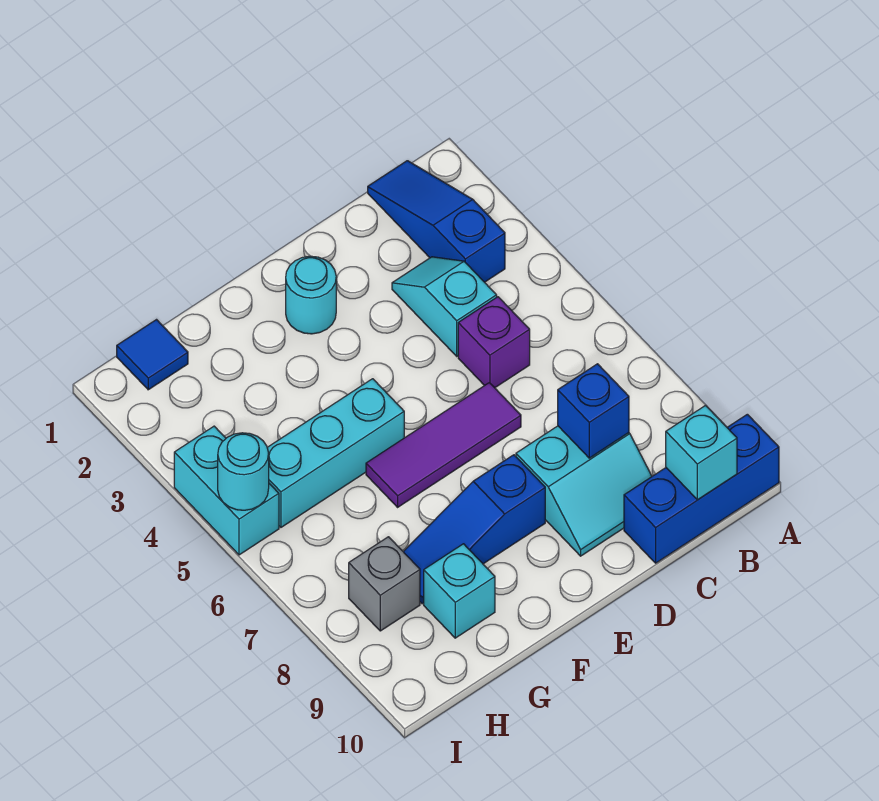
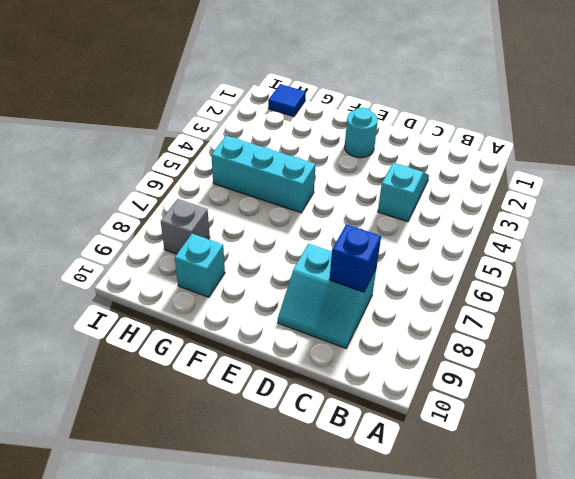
none -> blue 1x3 brick [624,414,779,563]
none -> blue 1x3 slope [368,161,505,282]
none -> purple 1x1 brick [458,297,530,388]

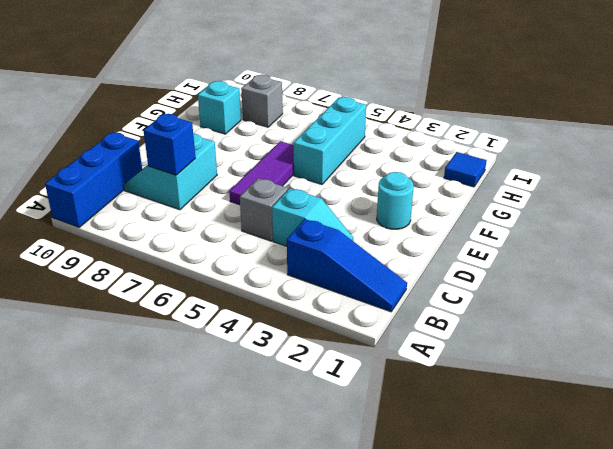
grey 1x1 brick [240,178,288,241] -> purple 1x1 brick [458,297,530,388]
none -> blue 1x3 slope [403,455,545,604]
none -> cyan 1x2 brick [174,426,279,555]
none -> cyan 1x1 brick [666,406,737,500]

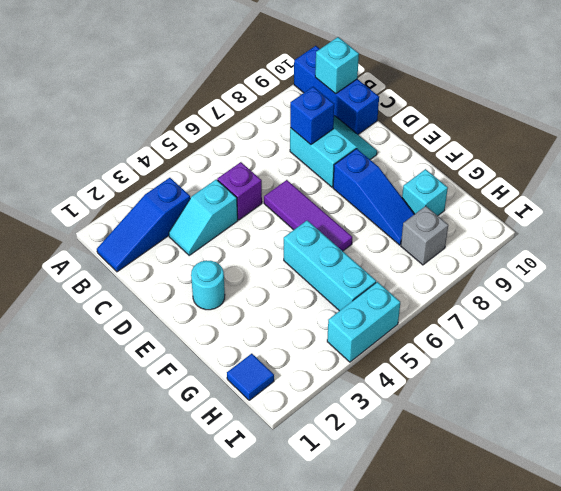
none -> cyan 1x1 round brick [218,433,269,510]

